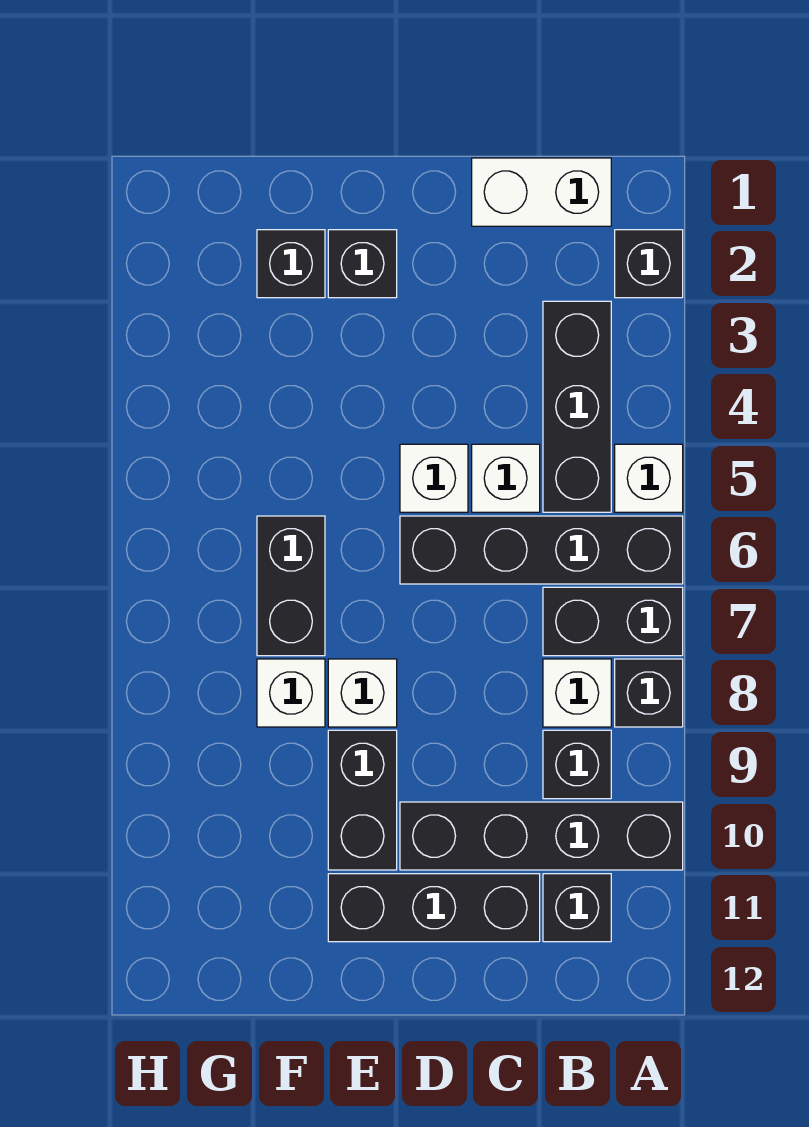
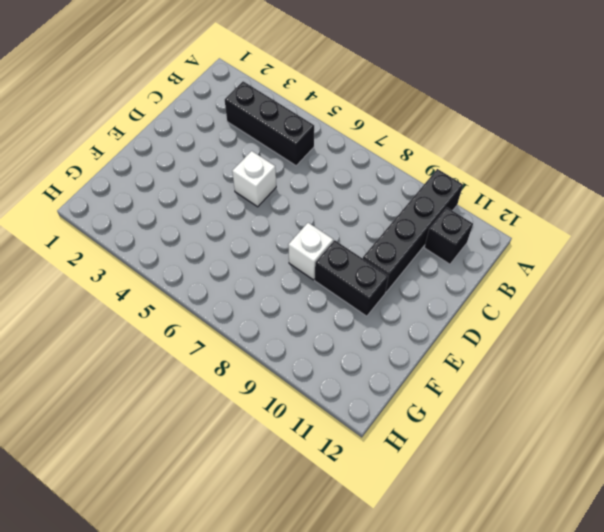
none -> black 1x1 brick [615,230,683,298]
none -> white 1x1 brick [615,444,683,512]
none -> black 1x4 brick [400,516,683,584]

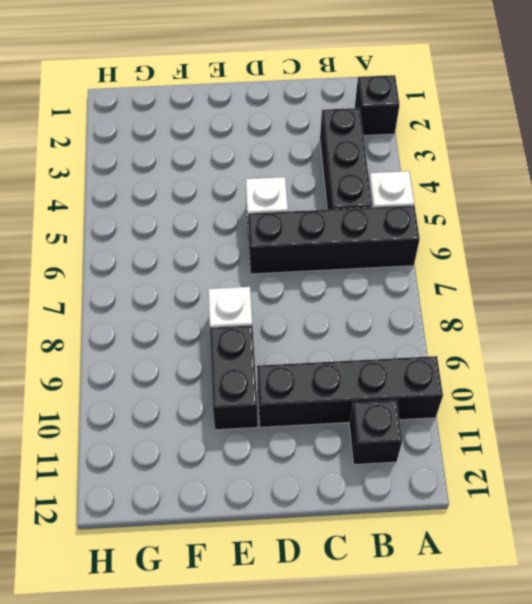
none -> black 1x2 brick [543,587,683,656]
none -> black 1x1 brick [615,659,683,727]
none -> white 1x2 brick [472,158,611,226]

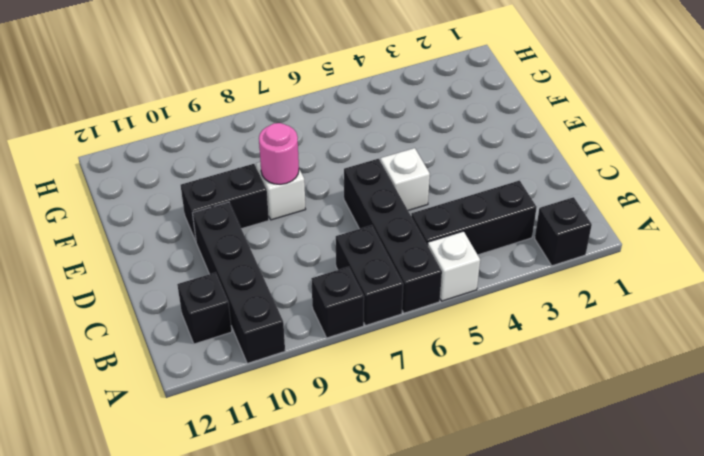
pink 1x1 round brick [259,123,299,184] -> none
none -> white 1x2 brick [472,158,611,226]
none -> white 1x1 brick [543,659,611,727]
none -> black 1x1 brick [543,730,611,799]

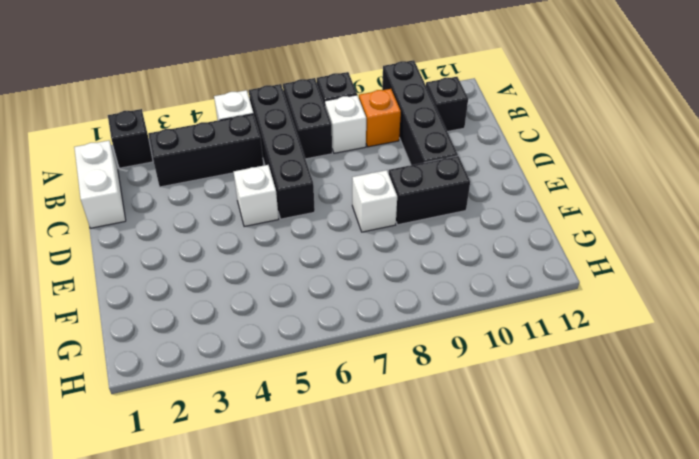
orange 1x1 brick [359,89,401,147] -> black 1x1 brick [543,730,611,799]
none -> white 1x1 brick [472,444,540,512]
none -> black 1x3 brick [328,874,540,942]
none -> black 1x1 brick [328,230,397,298]

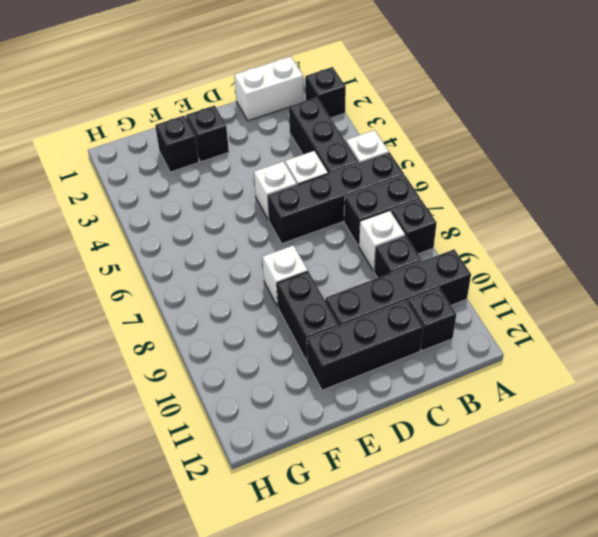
none -> black 1x2 brick [257,516,325,656]
none -> white 1x1 brick [257,659,325,727]

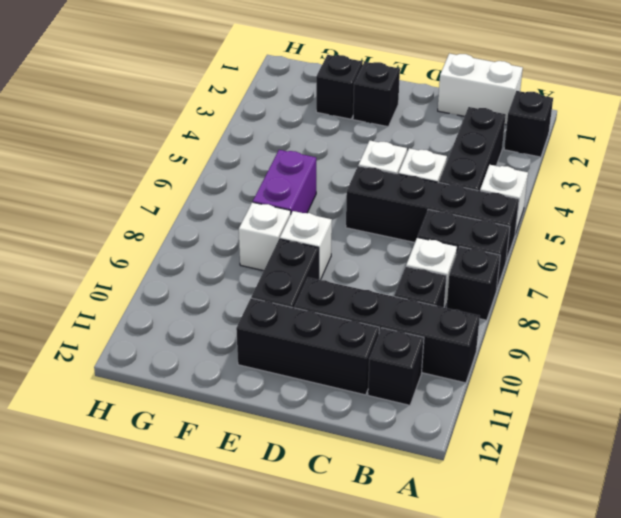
purple 1x2 brick [253,150,316,213] -> black 1x2 brick [257,516,325,656]

